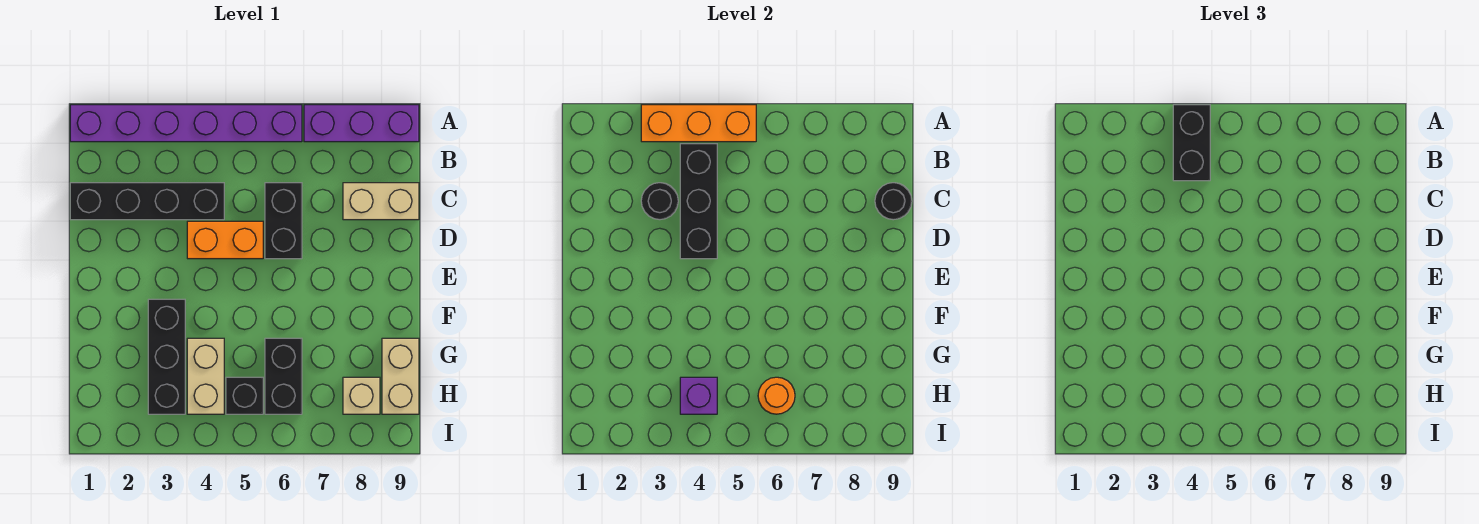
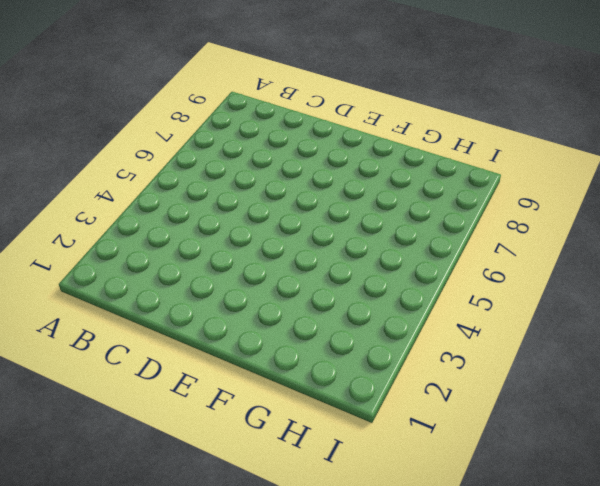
none -> purple 1x6 brick [70,105,302,142]
none -> purple 1x3 brick [304,105,419,142]
none -> black 1x4 brick [70,183,224,220]

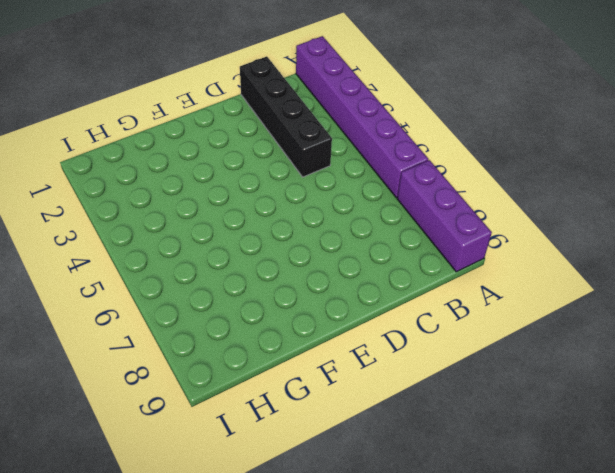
none -> black 1x2 brick [265,183,302,259]
none -> tan 1x2 brick [343,183,419,220]
none -> orange 1x2 brick [187,221,263,259]

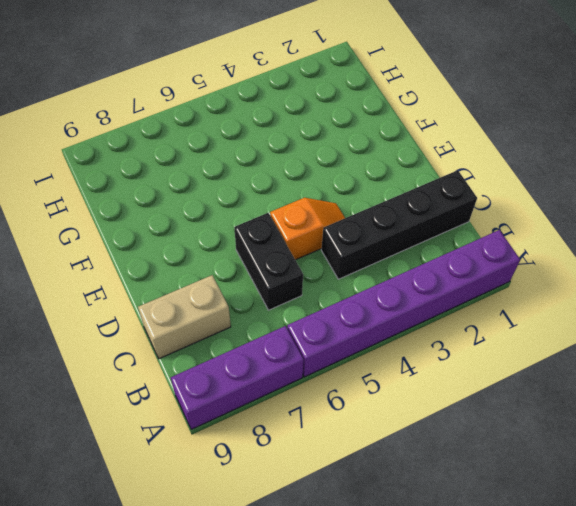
orange 1x2 slope [270,198,345,260] -> orange 1x2 brick [187,221,263,259]
none -> black 1x3 brick [148,299,185,414]
none -> tan 1x2 brick [187,338,224,414]
none -> black 1x2 brick [265,338,302,414]

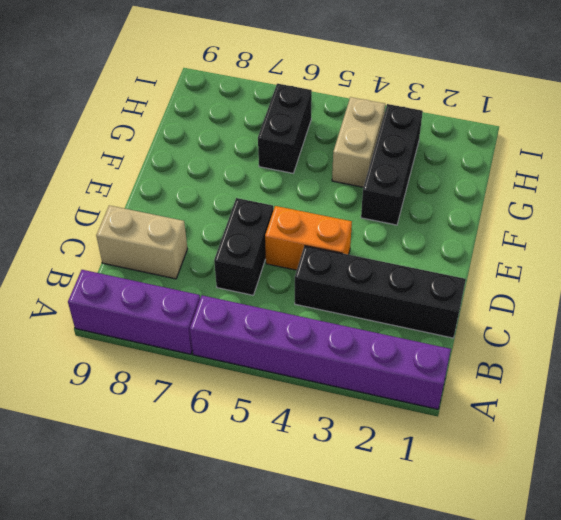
none -> tan 1x2 brick [382,338,419,414]
none -> black 1x1 brick [226,377,263,414]
none -> tan 1x1 brick [343,377,380,414]

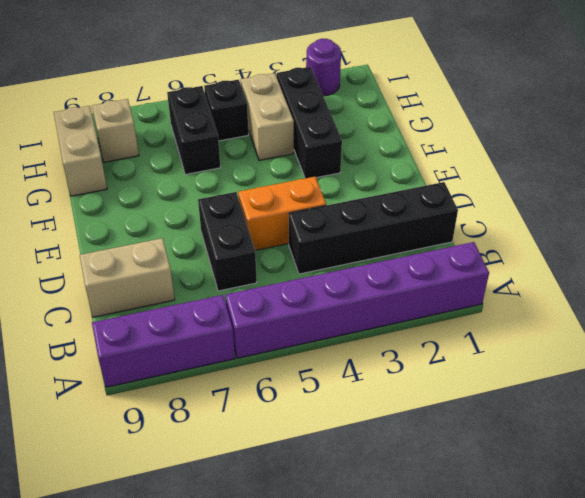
purple 1x1 round brick [306,39,341,96] -> none
none -> orange 1x3 brick [641,105,756,142]
none -> black 1x3 brick [680,144,717,259]
none -> black 1x1 round brick [641,183,678,220]

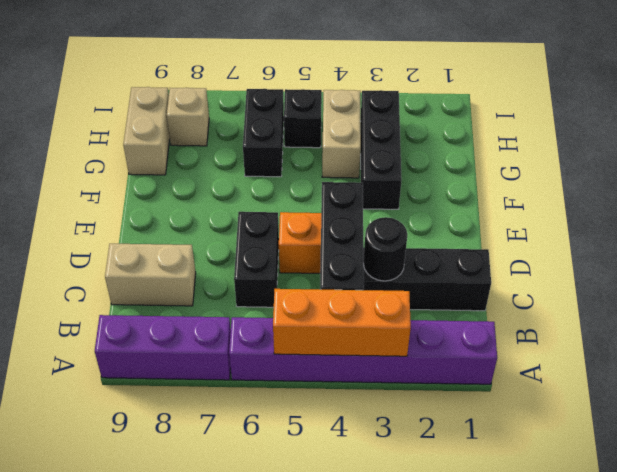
none -> black 1x1 round brick [875,183,912,220]
none -> purple 1x1 brick [680,377,717,414]
none -> orange 1x1 round brick [758,377,795,414]

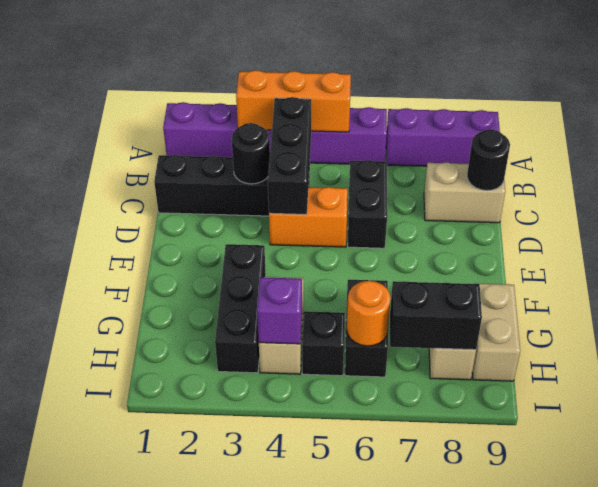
black 1x2 brick [390,281,482,350] -> black 1x2 brick turned to [1173,105,1210,181]

